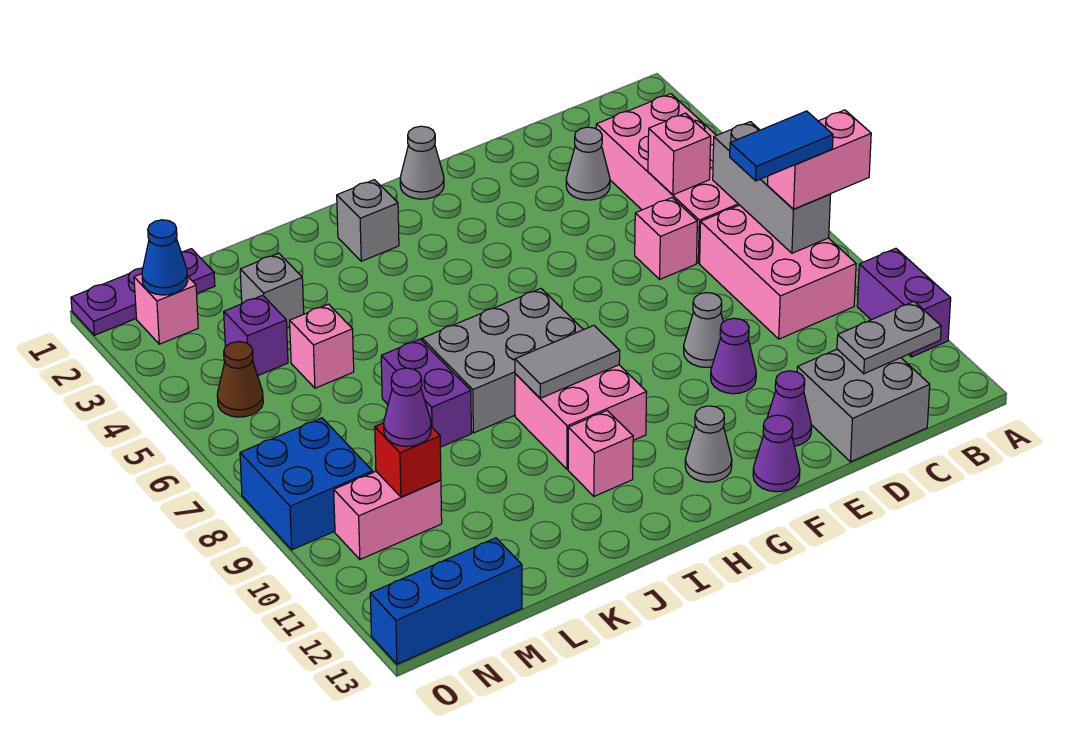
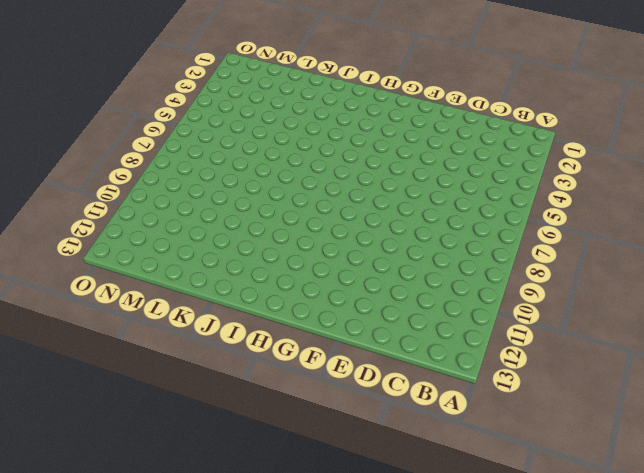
none -> purple 1x2 brick [857,248,951,357]
none -> pink 2x4 brick [596,94,739,263]
none -> pink 2x3 brick [700,205,856,339]
none -> grey 2x2 brick [797,349,930,462]

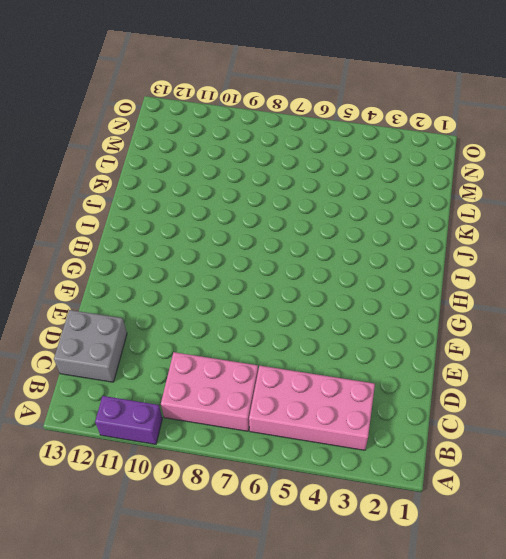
none -> grey 1x1 cone [566,127,610,200]
none -> pink 1x1 brick [635,198,697,279]
none -> grey 1x1 cone [684,293,723,367]
none -> purple 1x1 cone [711,318,756,394]

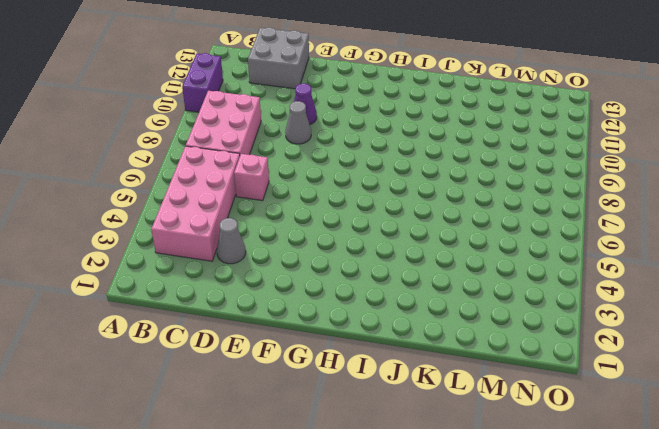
none -> purple 1x1 cone [767,371,812,446]
none -> purple 1x1 cone [753,415,800,492]
none -> grey 1x1 cone [400,126,444,199]
none -> grey 1x1 cone [685,406,732,482]

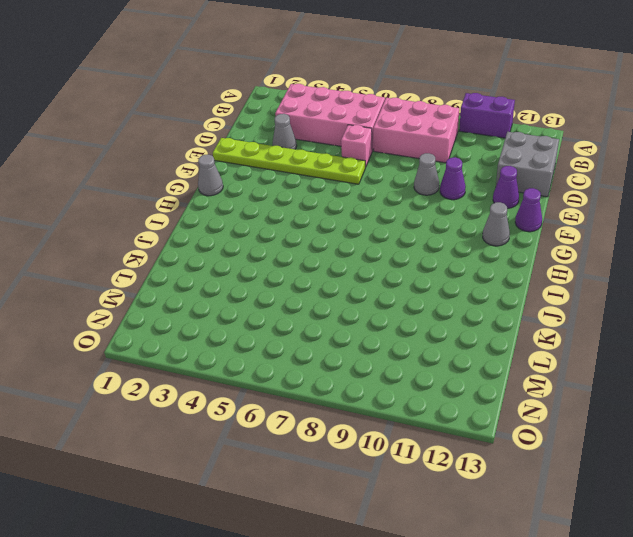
lime 1x6 plate [213,138,365,184] -> none
none -> grey 2x3 brick [422,289,583,433]
none -> pink 2x2 brick [515,365,647,469]
none -> grey 1x1 brick [337,180,399,261]
none -> pink 1x1 brick [568,411,633,496]

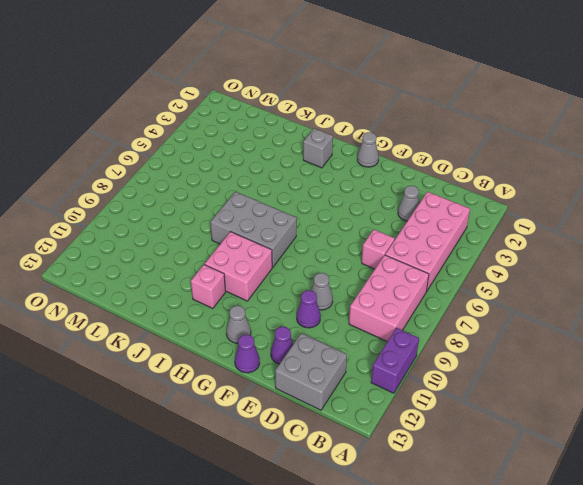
none -> purple 1x2 brick [381,339,471,447]
none -> grey 1x1 brick [240,253,304,327]
none -> pink 1x1 brick [290,304,354,388]
none -> purple 1x3 plate [71,249,215,335]

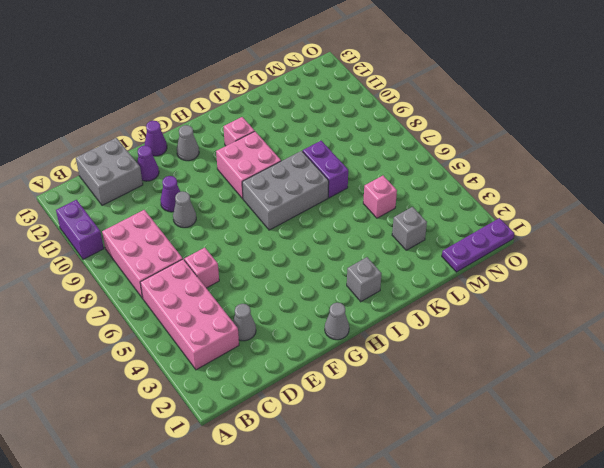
none -> purple 1x1 brick [224,295,288,376]
none -> pink 1x2 brick [334,472,442,559]
none -> blue 1x3 brick [370,538,522,664]
none -> pink 1x1 brick [134,274,198,344]

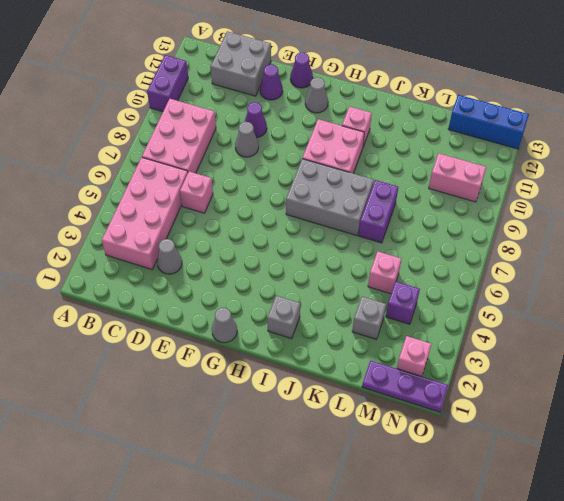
none -> brown 1x1 cone [217,342,263,417]
none -> blue 2x2 brick [240,418,373,550]
none -> grey 1x3 brick [713,122,831,253]
none -> grey 1x2 plate [837,302,941,374]

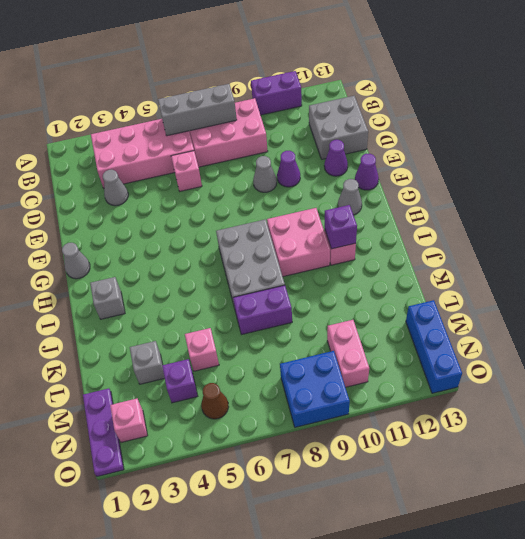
purple 1x1 brick [325,205,357,249] -> none
none -> grey 1x2 plate [837,302,941,374]
none -> pink 1x1 brick [648,113,711,195]
none -> grey 1x2 tile [515,326,620,398]
none -> red 1x1 brick [375,423,441,497]

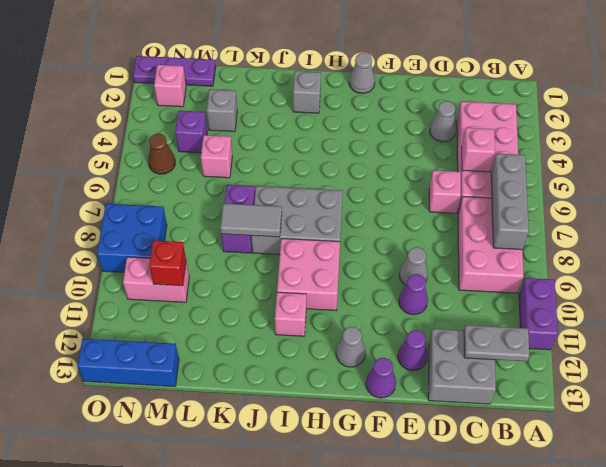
grey 1x2 tile [220,203,282,237] -> grey 1x2 tile moved to [515,326,620,398]
none -> blue 1x1 cone [142,220,188,295]
none -> pink 1x2 brick [768,110,871,209]
none -> purple 1x1 cone [384,368,431,446]
none -> blue 1x2 tile [730,111,833,181]

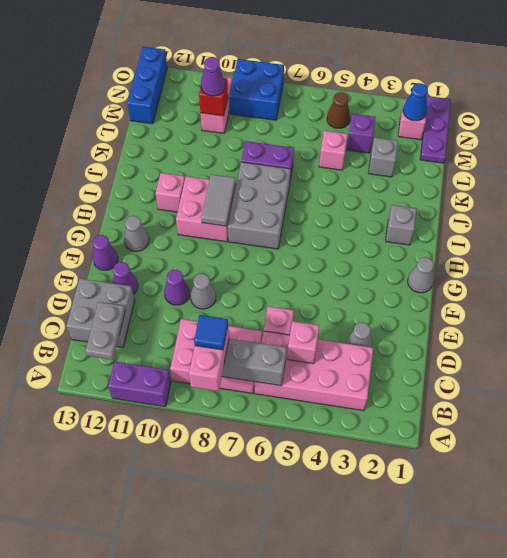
blue 1x1 tile [194,315,228,350] -> blue 1x2 tile [730,111,833,181]

